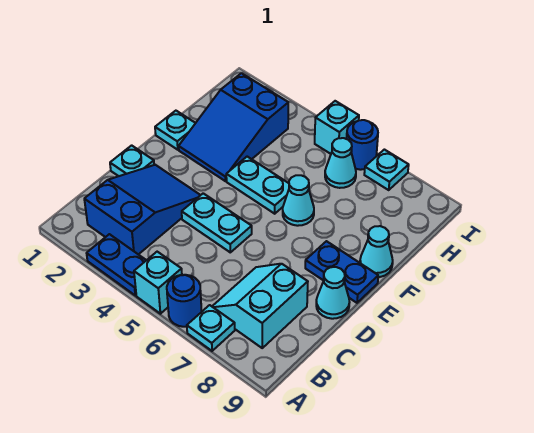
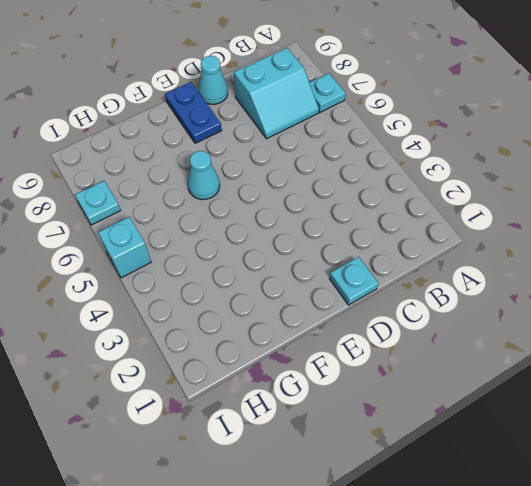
none -> blue 1x2 plate [87,234,146,295]
none -> cyan 1x1 brick [134,252,182,314]
none -> blue 1x1 round brick [167,275,202,327]

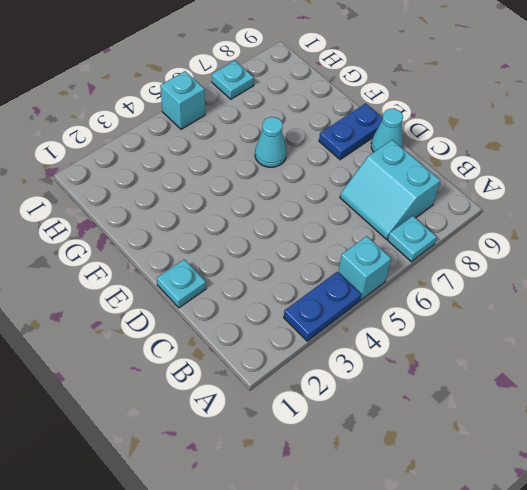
none -> blue 1x1 round brick [167,275,202,327]
none -> blue 2x3 slope [84,165,200,255]
none -> cyan 1x2 plate [182,193,252,252]

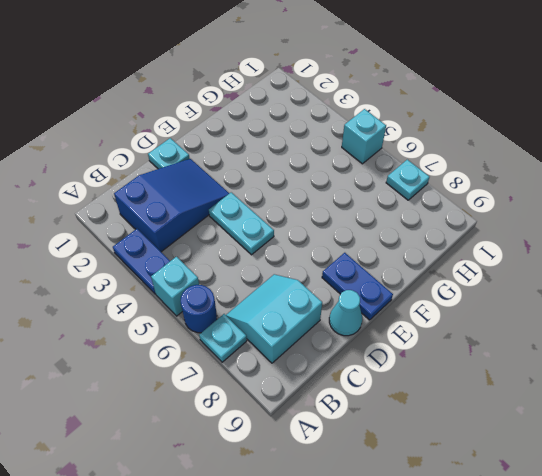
none -> cyan 1x1 plate [155,111,195,150]
none -> blue 2x3 slope [179,73,288,181]
none -> cyan 1x2 plate [226,157,289,214]

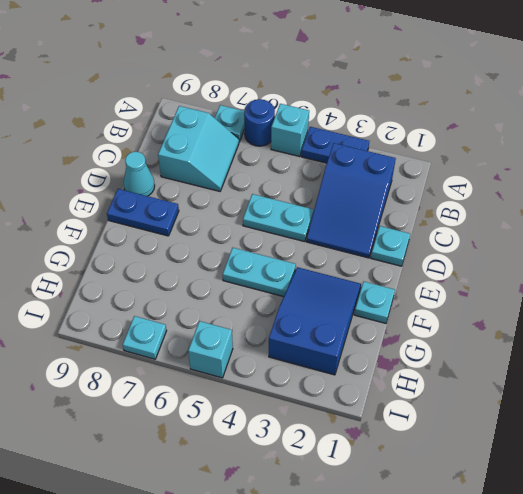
none -> cyan 1x1 cone [283,175,314,226]
none -> cyan 1x1 cone [360,226,393,277]
none -> cyan 1x1 cone [325,138,356,188]

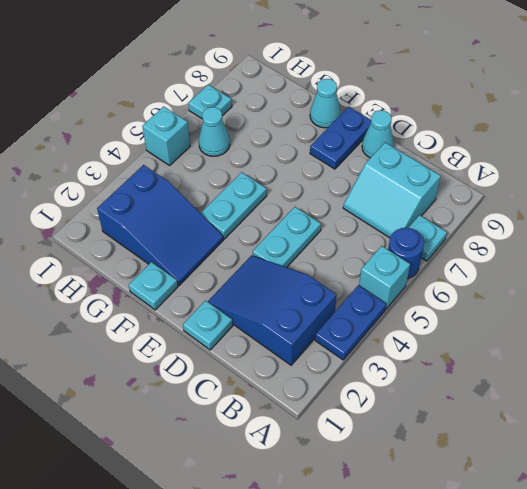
none -> cyan 1x1 cone [283,175,314,226]
none -> blue 1x1 round brick [347,120,378,170]

